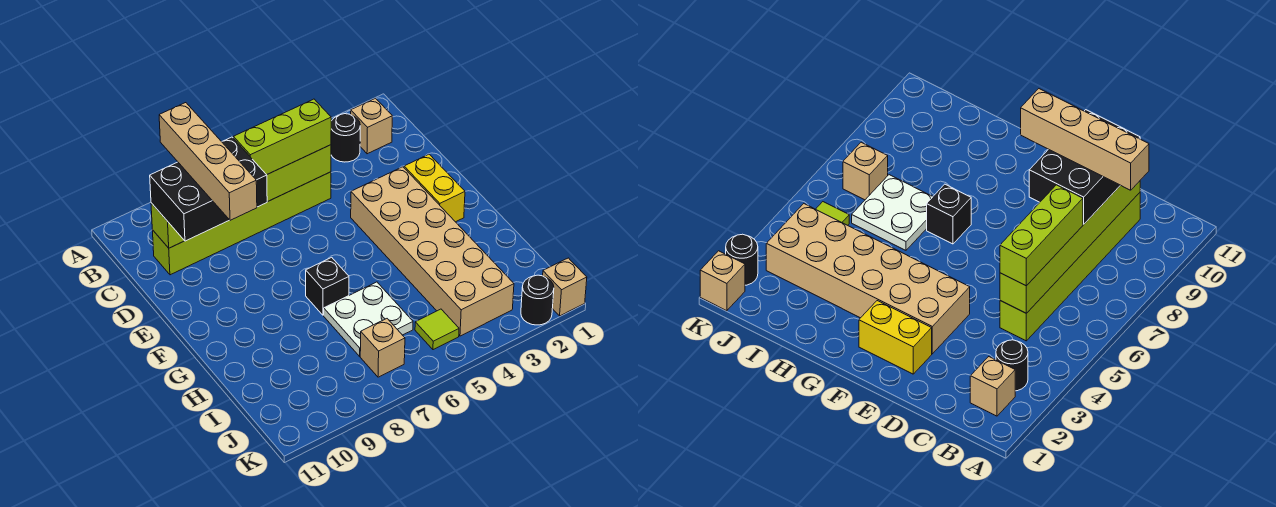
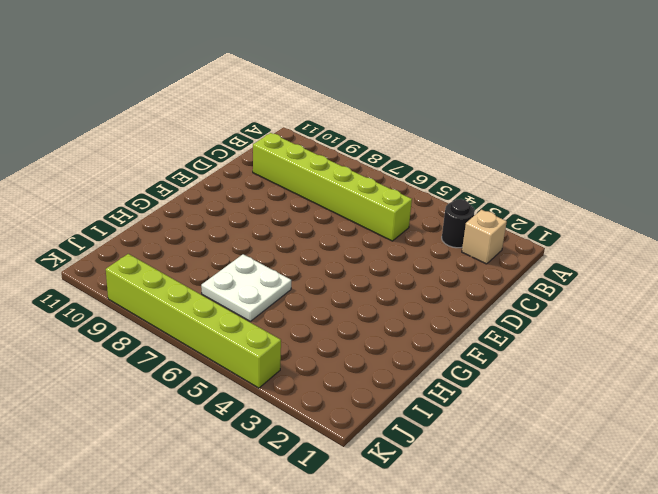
lime 1x6 brick [106,254,281,388] -> lime 1x6 brick moved to [151,145,331,248]
none -> yellow 1x2 brick [404,154,465,222]
none -> tan 2x6 brick [351,167,514,336]
none -> black 1x1 brick [306,257,349,315]

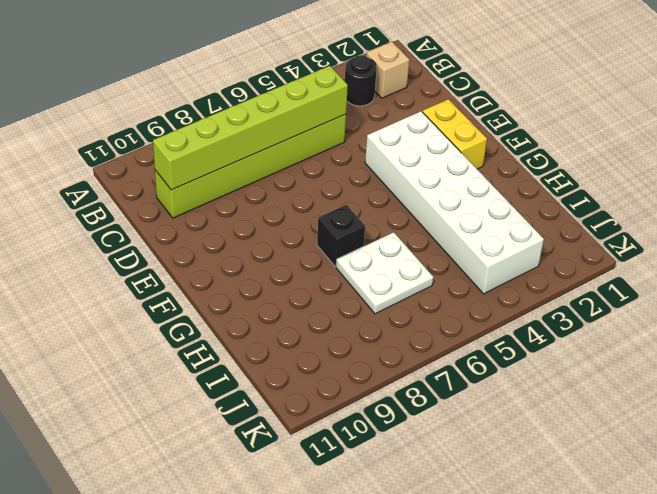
white 2x6 brick [365,111,544,294] -> tan 2x6 brick [351,167,514,336]
none -> lime 1x1 tile [415,309,459,350]
none -> tan 1x1 brick [360,319,405,377]
none -> tan 1x1 brick [543,258,587,316]

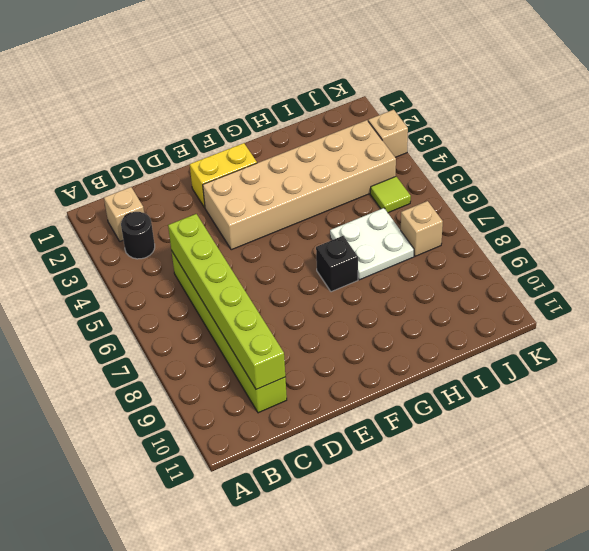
tan 1x1 brick [368,110,408,157] -> tan 1x1 brick moved to [543,258,587,316]
none -> black 1x1 round brick [521,275,554,325]
none -> lime 1x3 brick [233,99,331,175]
none -> black 2x3 brick [150,137,267,241]

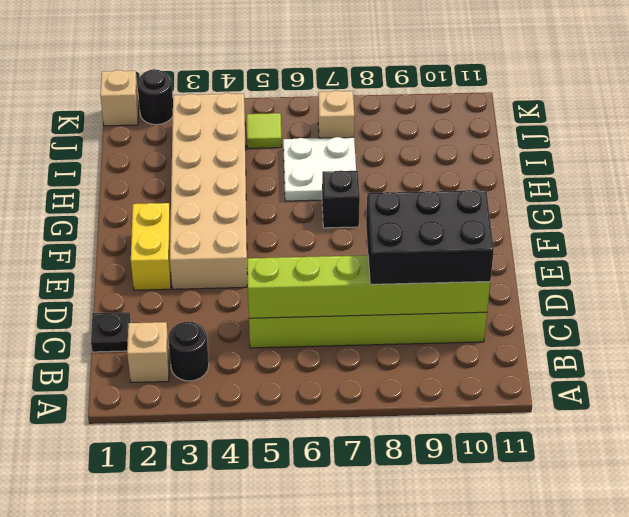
black 1x1 plate [91,312,131,352] -> none
none -> lime 1x3 brick [233,99,331,175]
none -> tan 1x4 brick [159,103,257,220]

